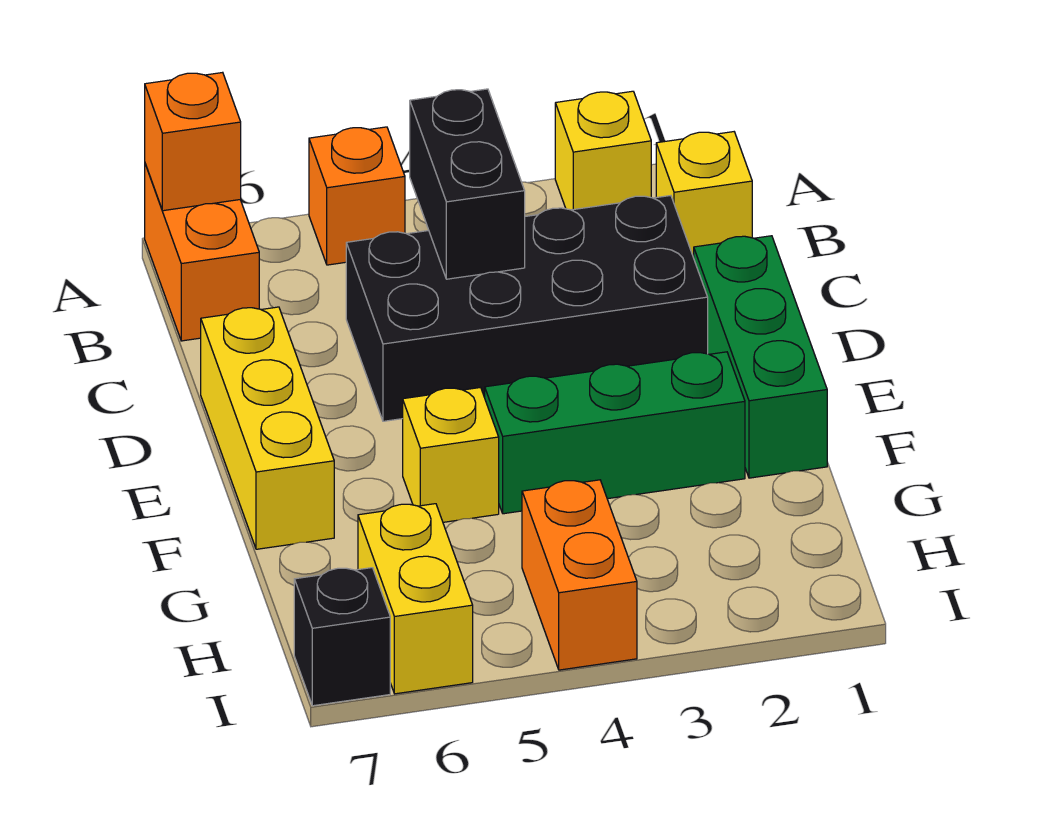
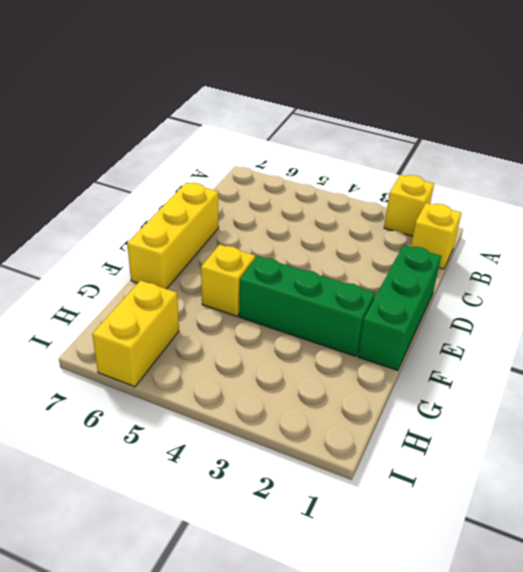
none -> orange 1x1 brick [309,127,405,265]
none -> orange 1x2 brick [145,164,259,341]
none -> black 2x4 brick [346,196,708,421]

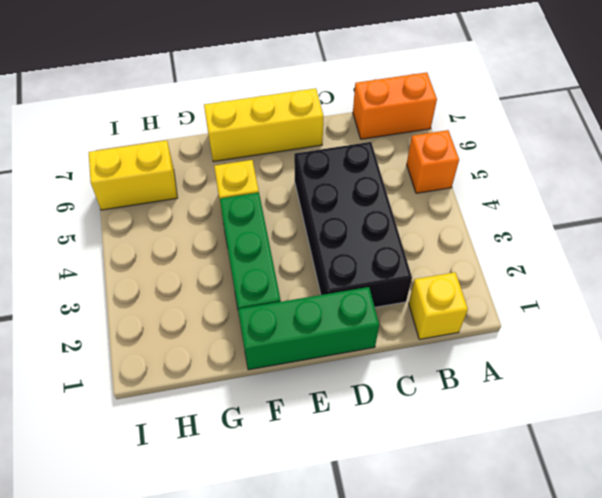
none -> yellow 1x1 brick [555,91,651,210]
none -> orange 1x2 brick [522,480,637,670]
none -> black 1x1 brick [294,568,390,706]

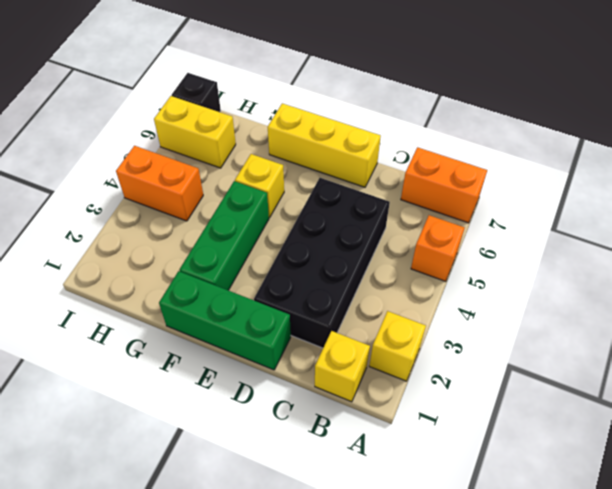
none -> orange 1x1 brick [145,72,241,211]
none -> black 1x2 brick [410,89,525,279]

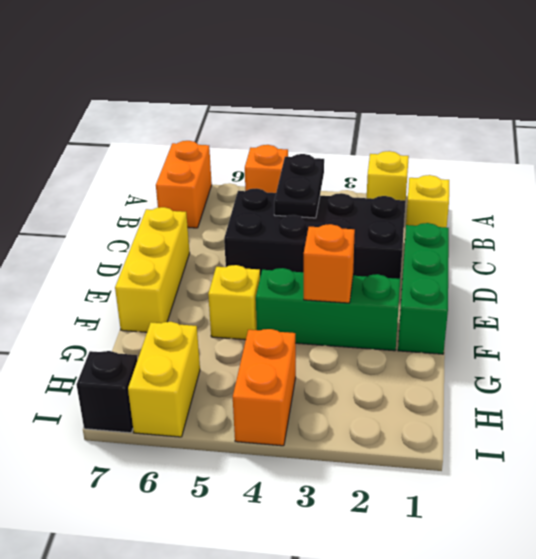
black 1x2 plate [274,154,324,218] -> black 1x2 brick [410,89,525,279]
orange 1x1 brick [304,224,355,303] -> orange 1x1 brick moved to [145,72,241,211]

